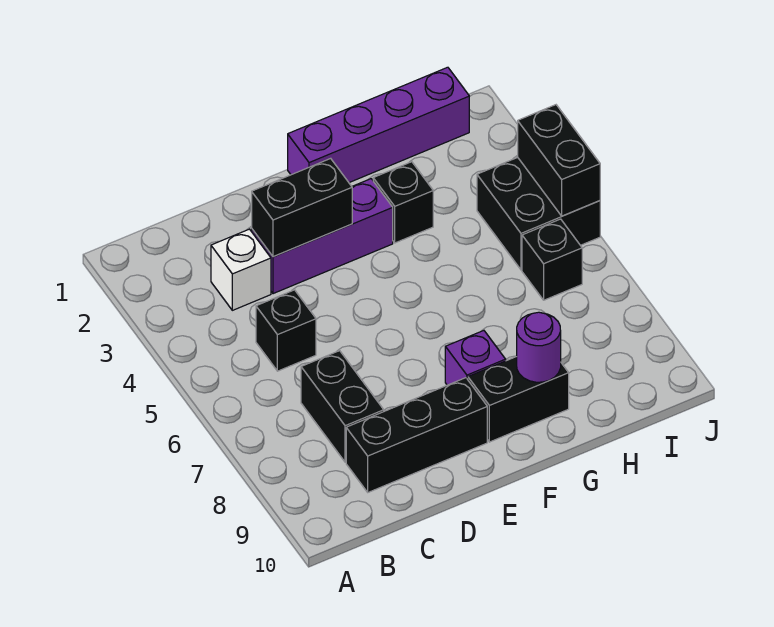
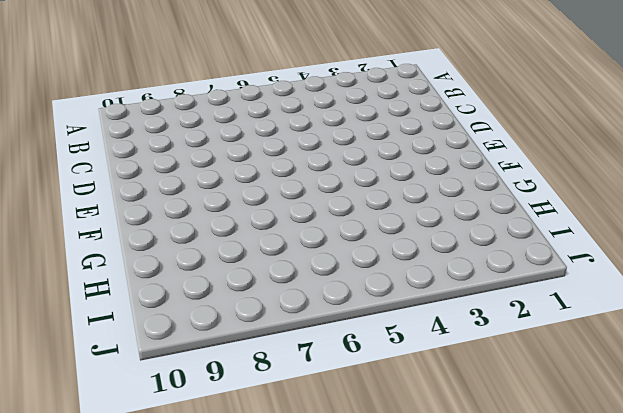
none -> white 1x1 brick [211,229,271,310]
none -> black 1x1 brick [256,290,316,371]
none -> black 1x2 brick [301,351,384,462]

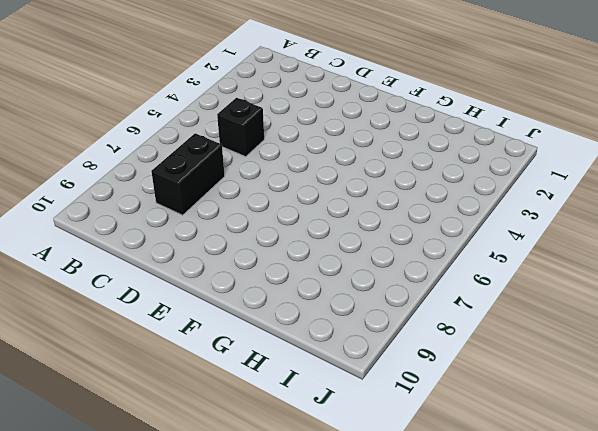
none -> white 1x1 brick [211,229,271,310]
none -> black 1x3 brick [346,378,487,492]
none -> purple 1x3 brick [252,179,393,294]

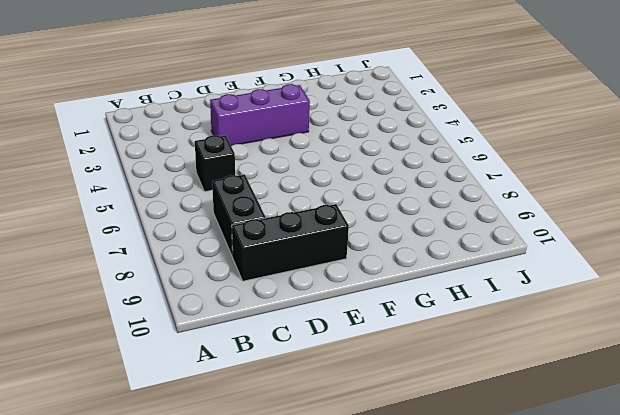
none -> white 1x1 brick [211,229,271,310]
none -> purple 1x4 brick [288,67,469,183]
none -> purple 1x1 brick [445,331,506,385]

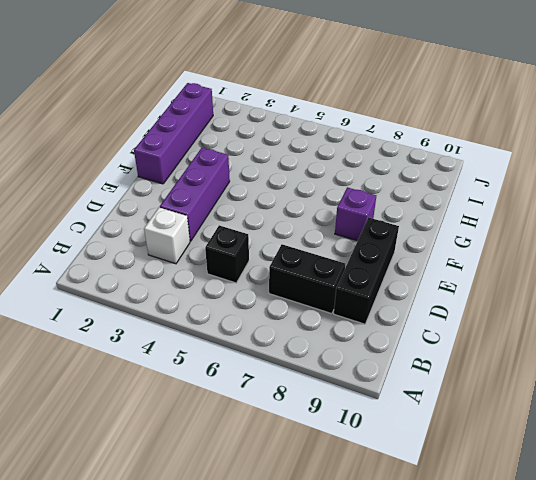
none -> black 1x2 brick [468,357,569,442]
none -> black 1x1 brick [373,162,433,243]
none -> black 2x2 brick [477,157,600,270]

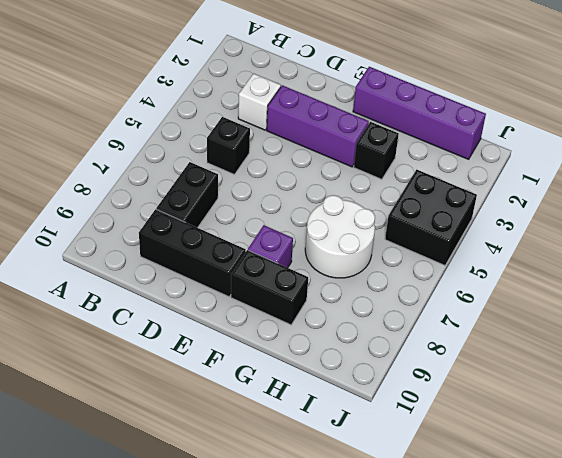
white 2x2 round brick [305,195,375,278] -> none
none -> black 1x1 brick [522,219,582,300]
none -> black 1x2 brick [252,158,352,257]
none -> purple 1x1 round brick [517,312,561,382]

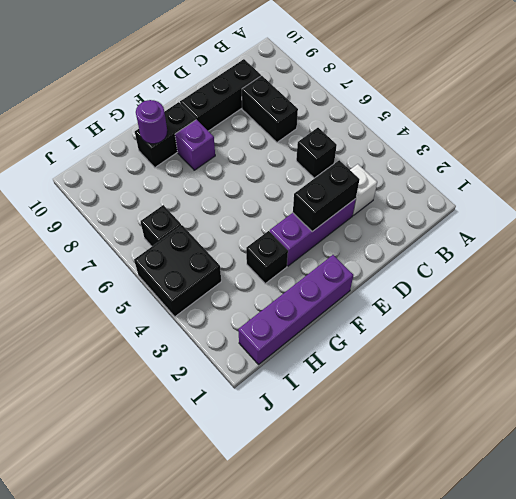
none -> black 1x2 brick [518,105,600,216]

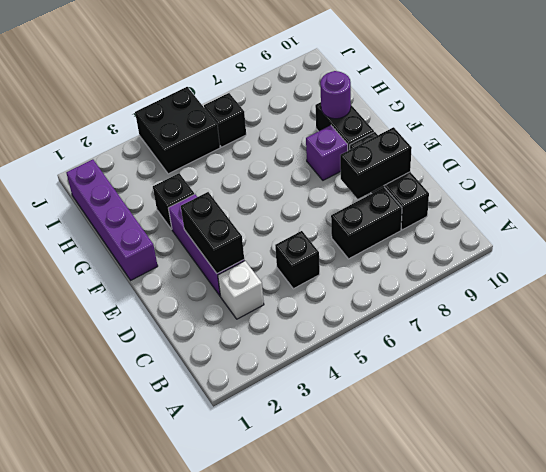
black 1x2 brick [340,127,412,199] -> black 1x2 brick moved to [518,105,600,216]

